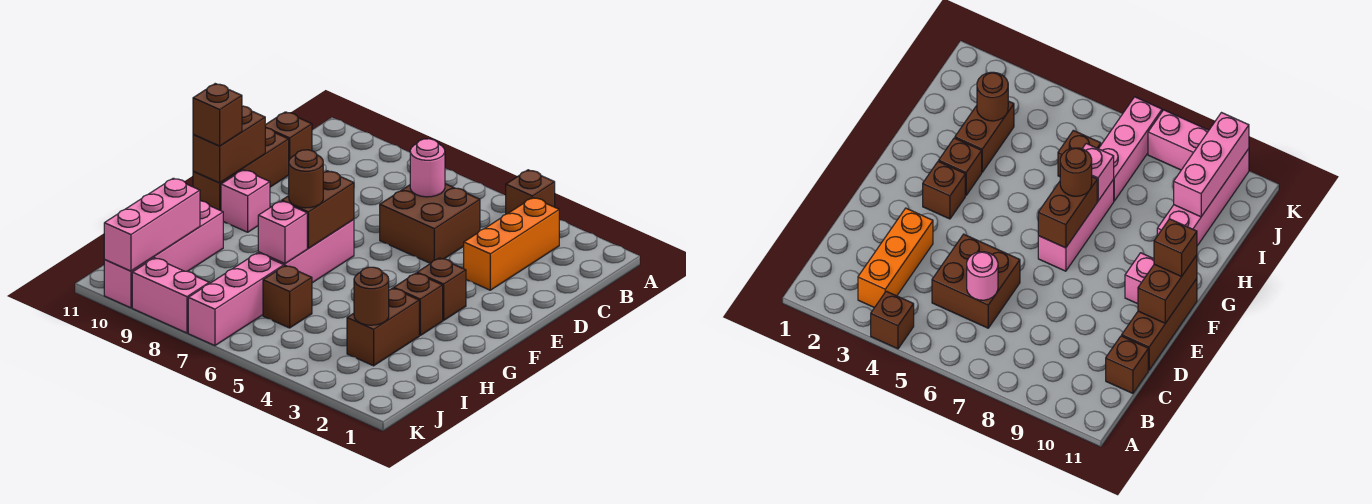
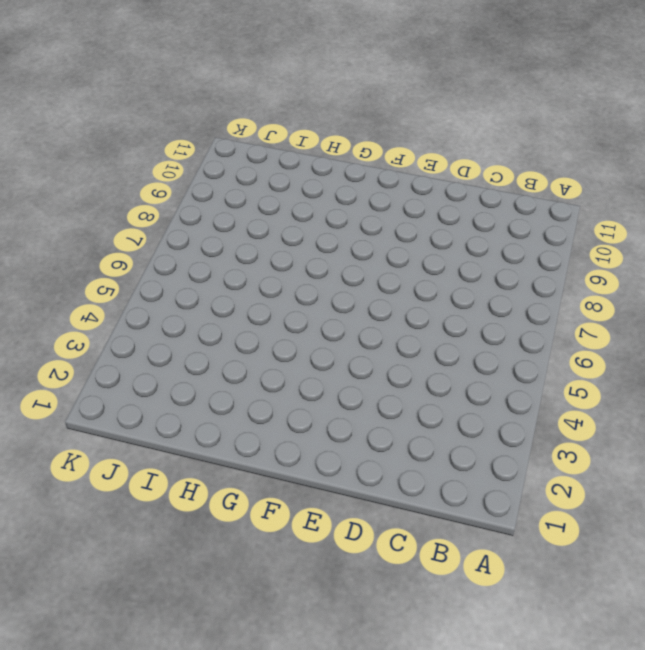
none -> brown 1x1 brick [506,170,555,214]
none -> orange 1x3 brick [464,198,559,290]
none -> brown 2x2 brick [380,184,480,264]

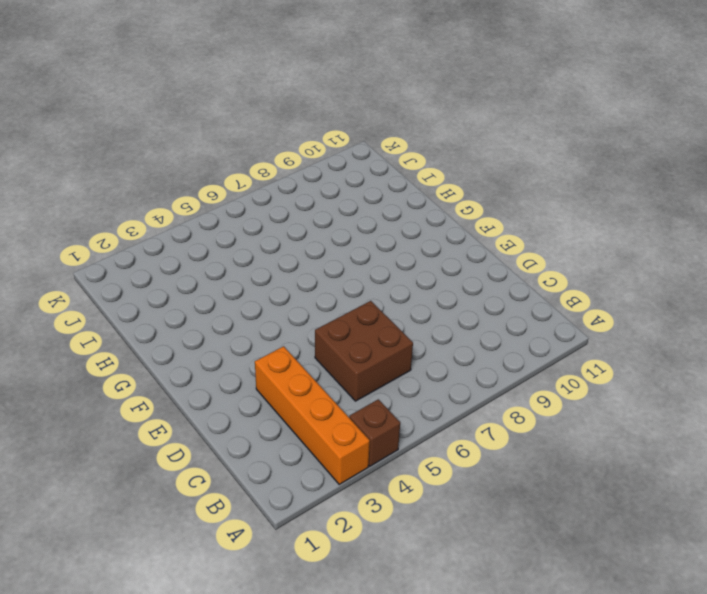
orange 1x4 brick [255,346,370,484] -> orange 1x3 brick [464,198,559,290]
none -> brown 1x1 brick [265,112,312,160]
none -> brown 1x3 brick [193,128,289,211]
none -> brown 1x1 brick [417,258,466,320]

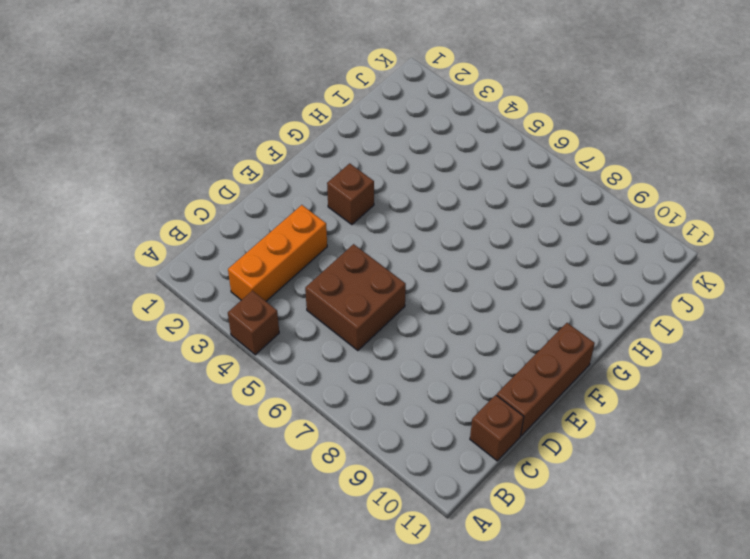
none -> pink 1x3 brick [258,219,354,283]
none -> pink 1x1 brick [221,170,270,232]
none -> brown 1x1 brick [394,273,443,335]

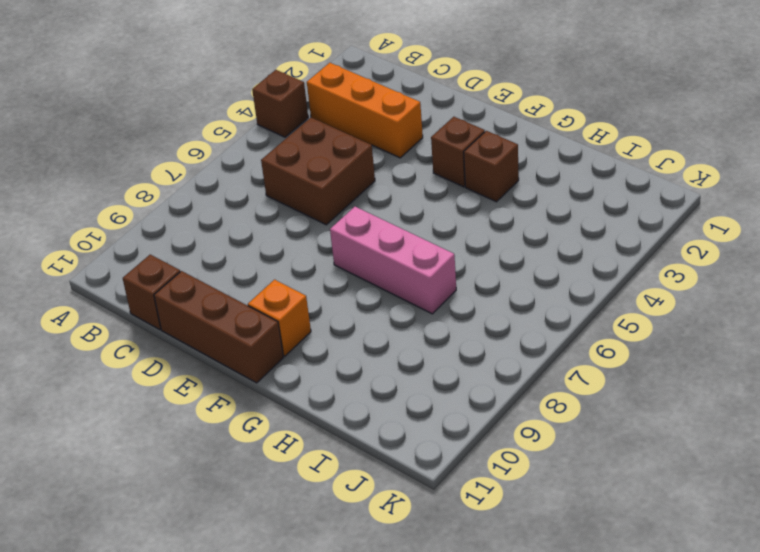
orange 1x1 brick [248,279,311,356] -> pink 1x1 brick [221,170,270,232]
none -> brown 1x2 brick [347,288,419,366]
none -> pink 1x4 brick [104,201,223,308]
none -> brown 1x1 brick [263,265,312,328]

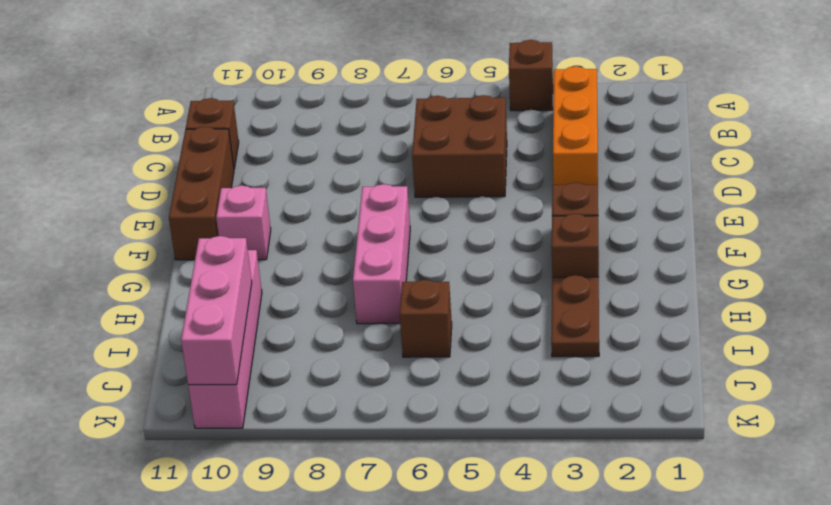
brown 1x2 plate [551,275,599,357] -> brown 1x2 brick [347,288,419,366]
none -> pink 1x3 brick [188,253,284,346]
none -> pink 1x2 brick [132,258,209,333]
none -> pink 1x1 round brick [410,139,445,197]

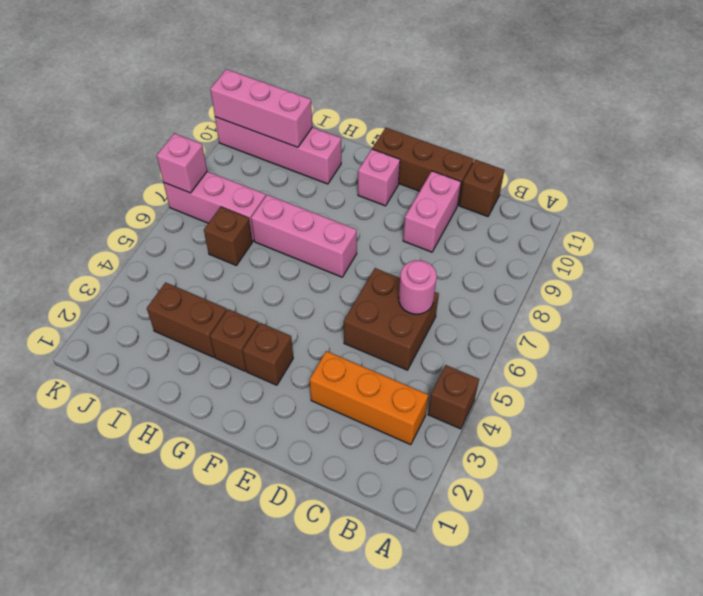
pink 1x2 brick [403,171,461,252] -> pink 1x2 brick moved to [132,258,209,333]
pink 1x1 brick [157,133,207,193] -> pink 1x1 brick moved to [258,201,307,264]
none -> brown 1x2 brick [193,106,266,183]
none -> brown 1x2 brick [282,171,354,248]
none -> brown 1x1 round brick [354,267,389,325]

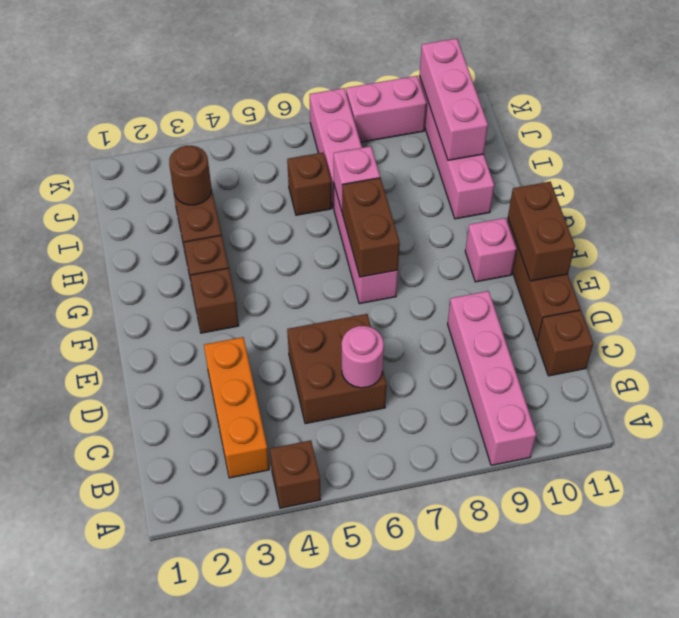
pink 1x4 brick [448,291,536,465] -> none
none -> brown 1x1 brick [193,84,242,146]
none -> brown 1x1 round brick [289,150,323,208]

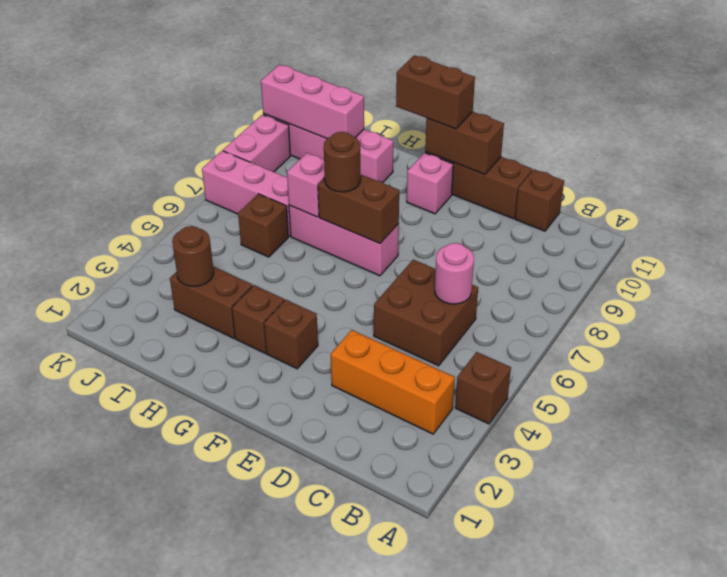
brown 1x2 brick [396,55,475,129] -> brown 1x1 brick [193,84,242,146]

